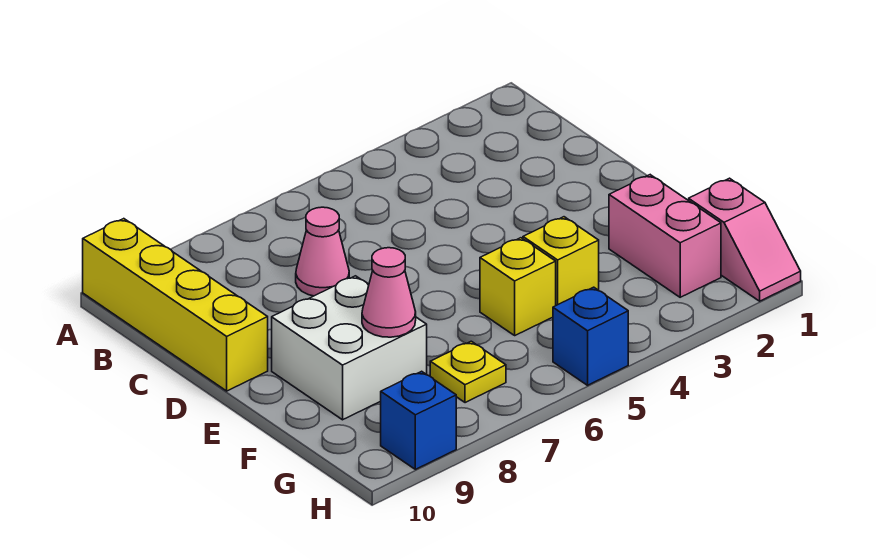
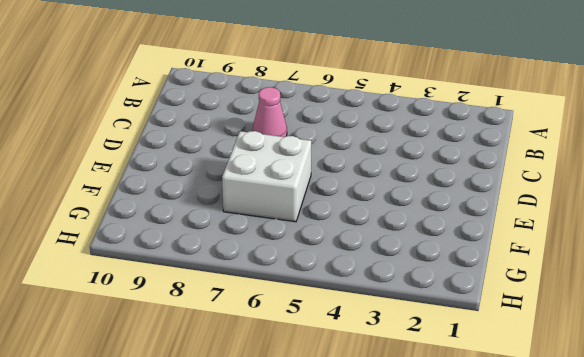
white 2x2 brick [222,131,311,222] -> white 2x2 brick moved to [272,276,427,420]
none -> yellow 1x4 brick [83,219,268,391]
none -> pink 1x2 brick [609,175,721,297]

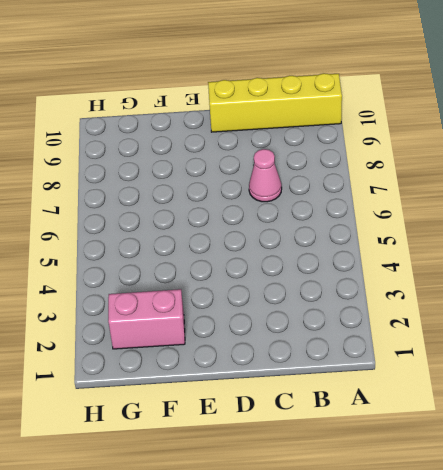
none -> white 2x2 brick [272,276,427,420]
none -> yellow 1x1 brick [523,217,599,305]

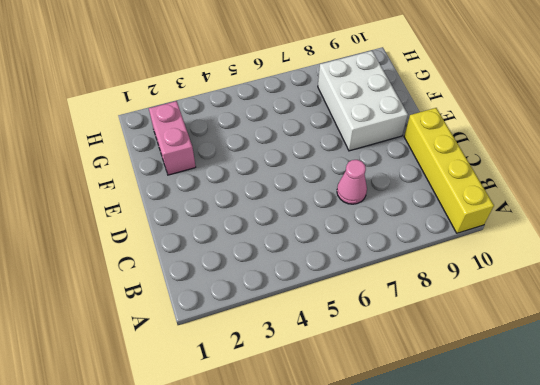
white 2x3 brick [318,51,408,151] -> white 2x2 brick [272,276,427,420]
none -> yellow 1x1 brick [523,217,599,305]
none -> yellow 1x1 brick [480,238,556,335]

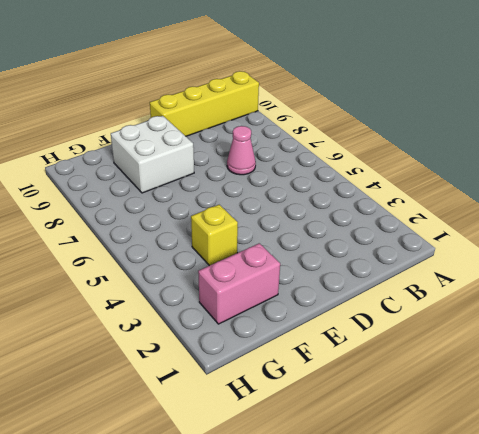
none -> yellow 1x1 brick [480,238,556,335]
none -> pink 1x2 slope [689,178,801,301]

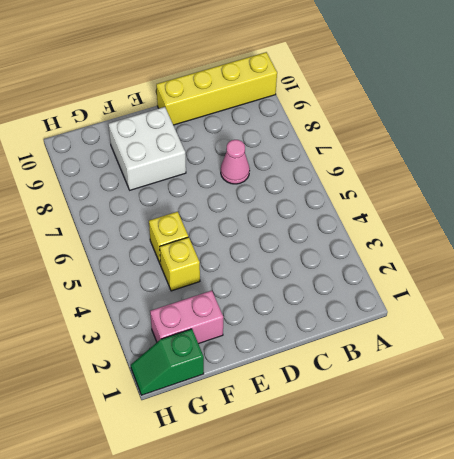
green 1x2 slope [131,329,204,395] -> pink 1x2 slope [689,178,801,301]
none -> yellow 1x1 plate [430,341,506,403]
none -> blue 1x1 brick [553,287,628,385]

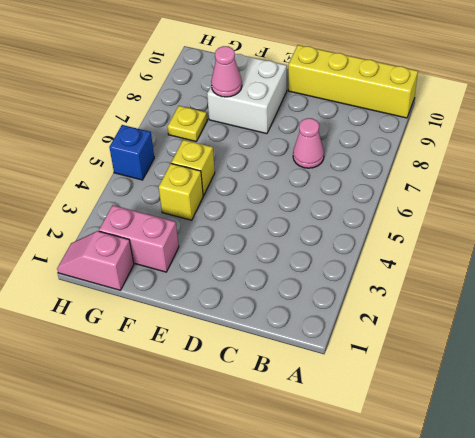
none -> blue 1x1 brick [381,371,456,469]

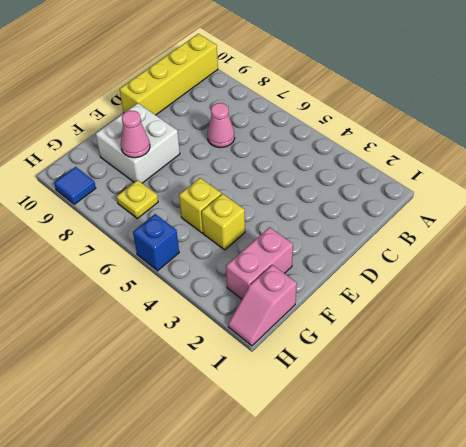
blue 1x1 tile [54,167,96,204] -> blue 1x1 brick [381,371,456,469]

